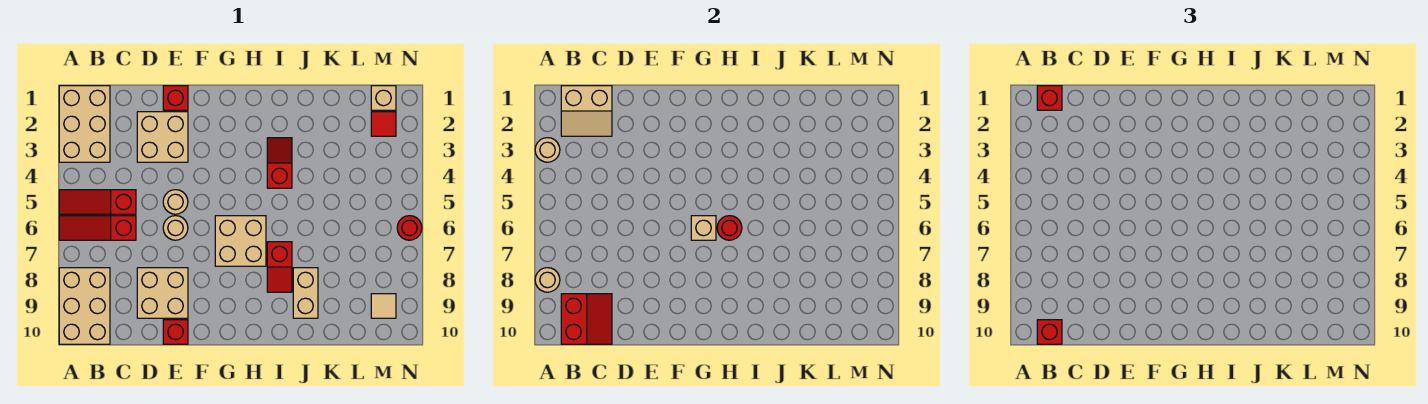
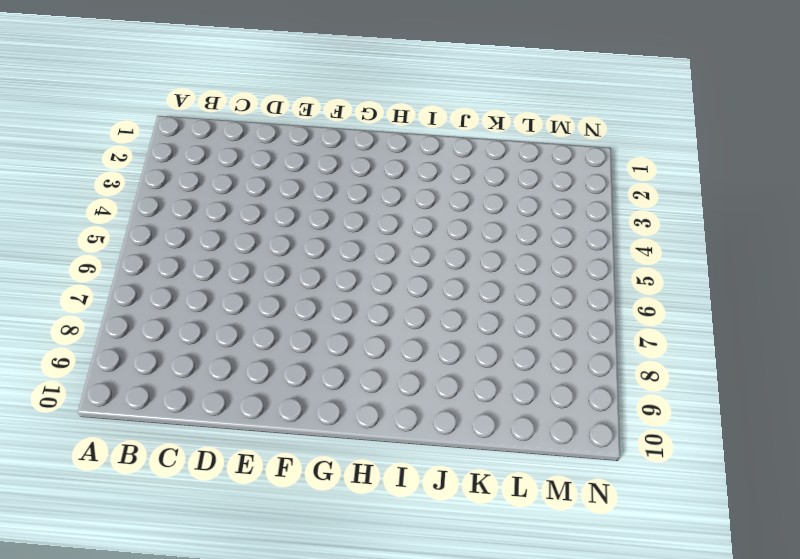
none -> tan 2x3 brick [59,86,110,162]
none -> red 1x3 slope [59,190,136,214]
none -> red 1x3 slope [59,216,136,240]

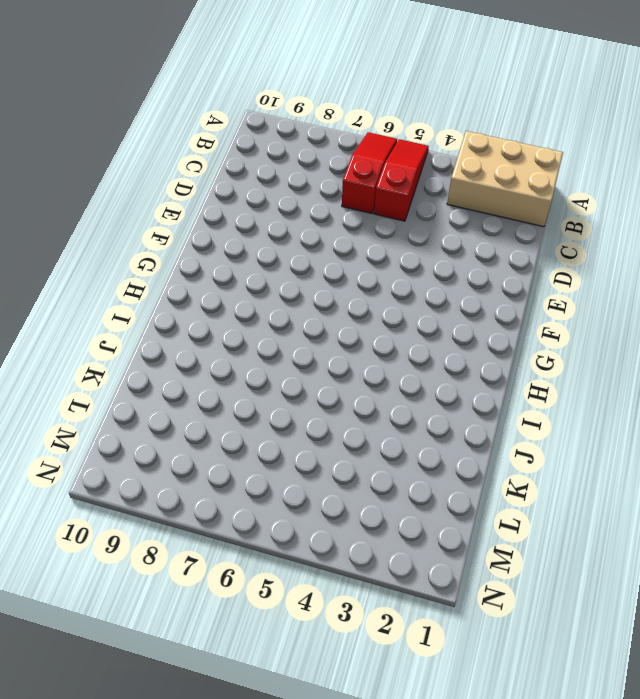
none -> tan 2x3 brick [59,268,110,344]
none -> tan 2x2 brick [137,112,188,162]
none -> tan 2x2 brick [137,268,188,318]

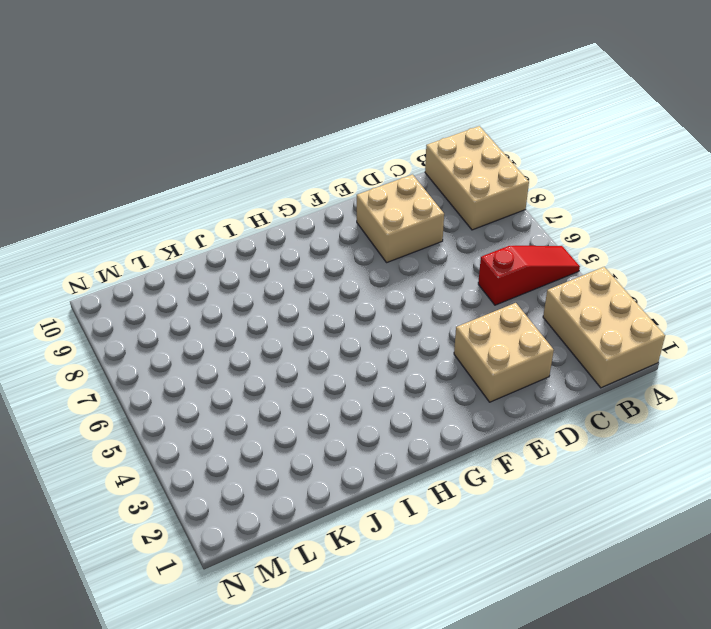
none -> red 1x3 slope [59,216,136,240]
none -> red 1x1 brick [163,86,188,110]
none -> tan 1x1 round brick [163,190,188,214]

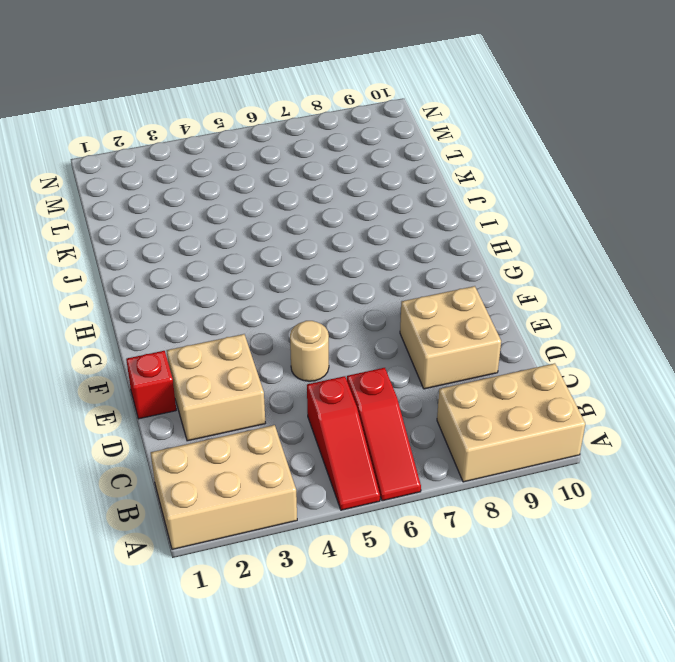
none -> tan 1x1 round brick [163,216,188,240]
none -> red 1x1 brick [163,320,188,344]
none -> tan 2x2 brick [215,216,266,266]

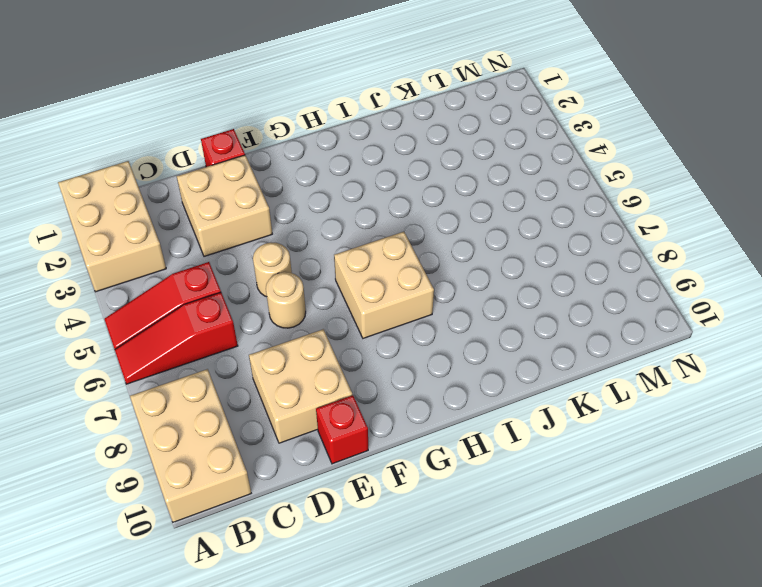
none -> red 1x2 slope [267,138,292,188]
none -> red 1x2 slope [267,242,292,292]
none -> tan 1x2 brick [293,268,318,318]

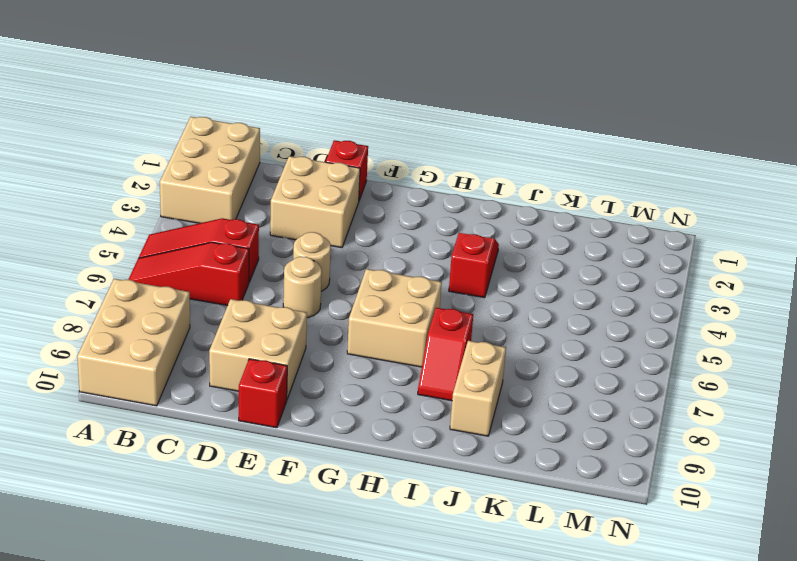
none -> tan 1x1 brick [371,86,396,110]
none -> red 1x1 tile [371,112,396,136]
none -> tan 1x1 tile [371,294,396,318]

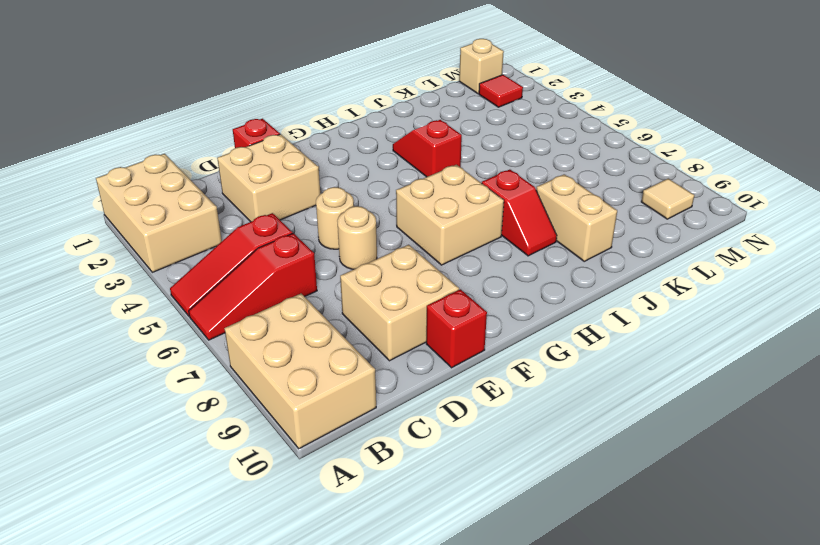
none -> red 1x1 round brick [397,216,422,240]
none -> tan 1x1 round brick [535,138,560,162]
none -> tan 1x1 round brick [535,268,560,292]

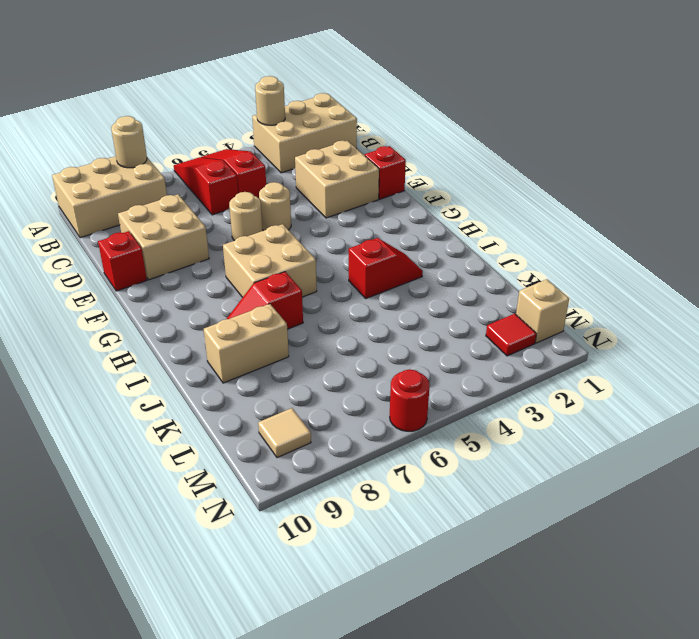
none -> tan 2x2 slope [561,86,612,136]
none -> red 2x2 slope [561,294,612,344]
none -> tan 1x1 brick [691,216,716,240]

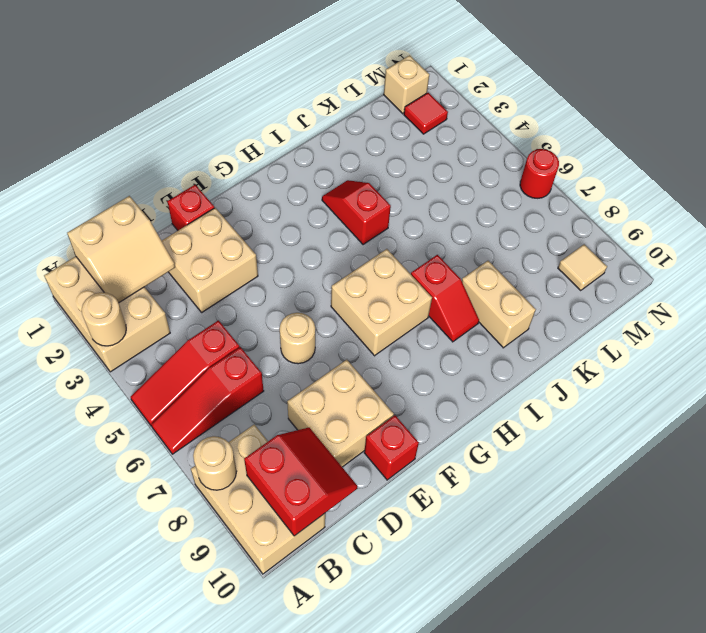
none -> tan 1x1 round brick [163,190,188,214]
none -> tan 1x1 brick [691,216,716,240]
none -> red 1x1 round brick [717,216,742,240]

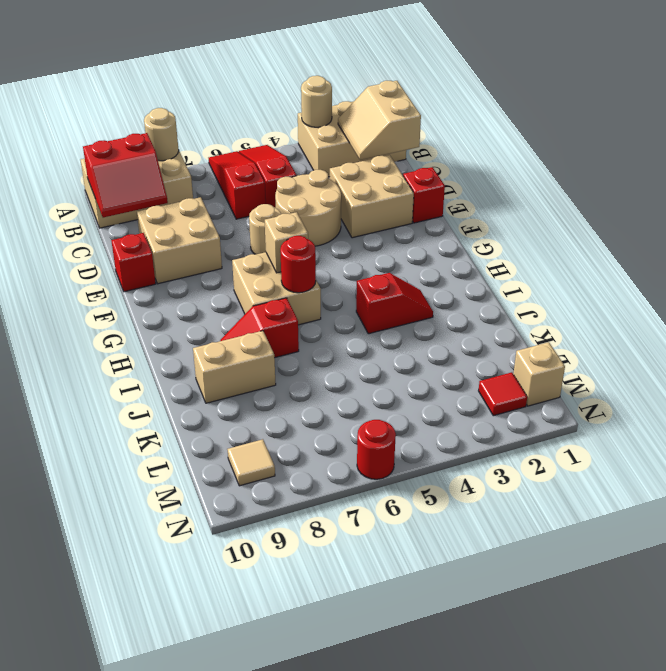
tan 2x2 round brick [275,170,341,246] -> tan 1x1 round brick [163,190,188,214]
none -> red 1x1 brick [1037,86,1062,110]
none -> red 1x1 brick [1037,320,1062,344]

